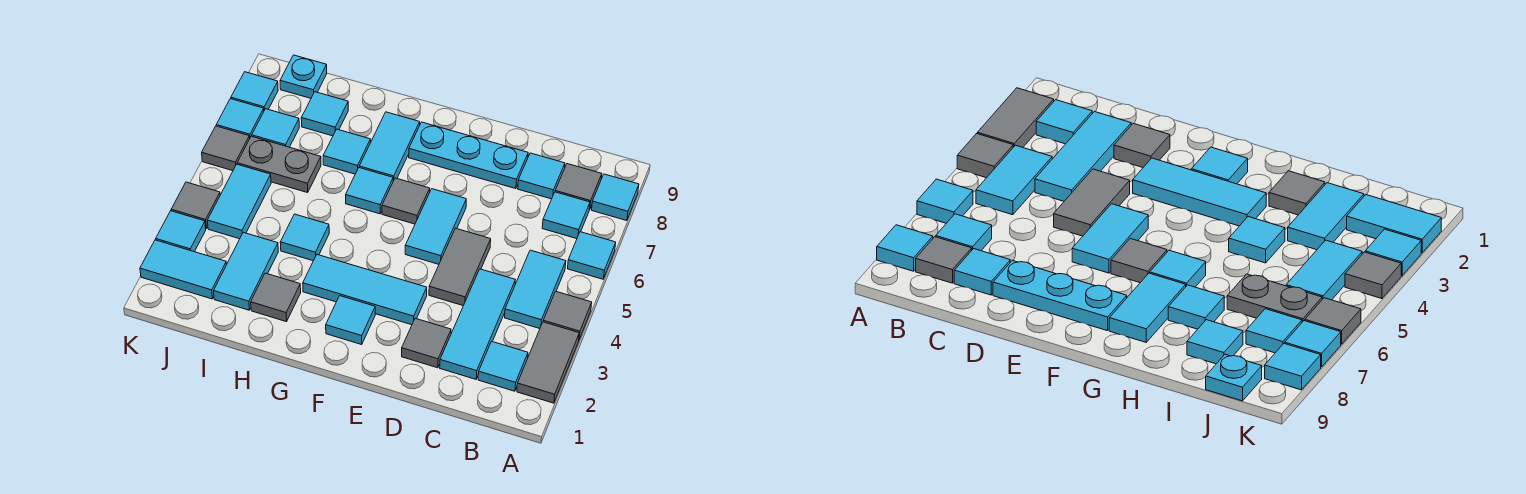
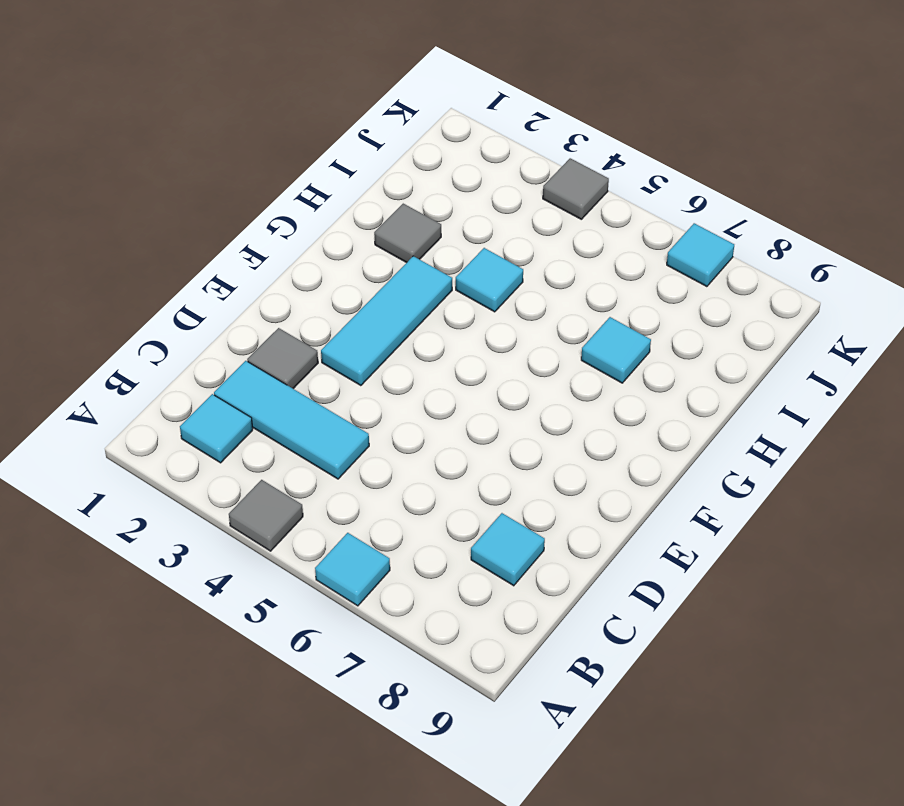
none -> grey 1x2 tile [517,322,579,403]
none -> cyan 1x1 tile [592,174,639,221]
none -> cyan 1x2 tile [505,250,566,329]
none -> cyan 1x1 tile [542,192,590,239]

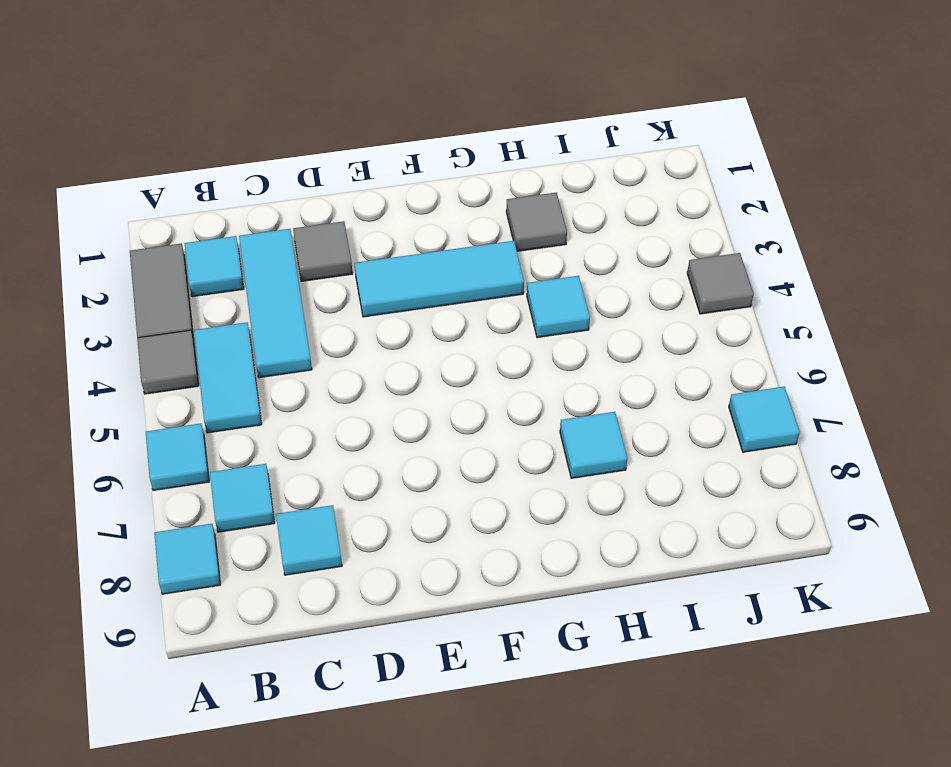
none -> grey 1x1 tile [555,164,602,210]
none -> grey 1x2 tile [429,228,491,306]
none -> cyan 1x3 plate [409,122,528,189]
none -> cyan 1x2 tile [405,189,466,264]

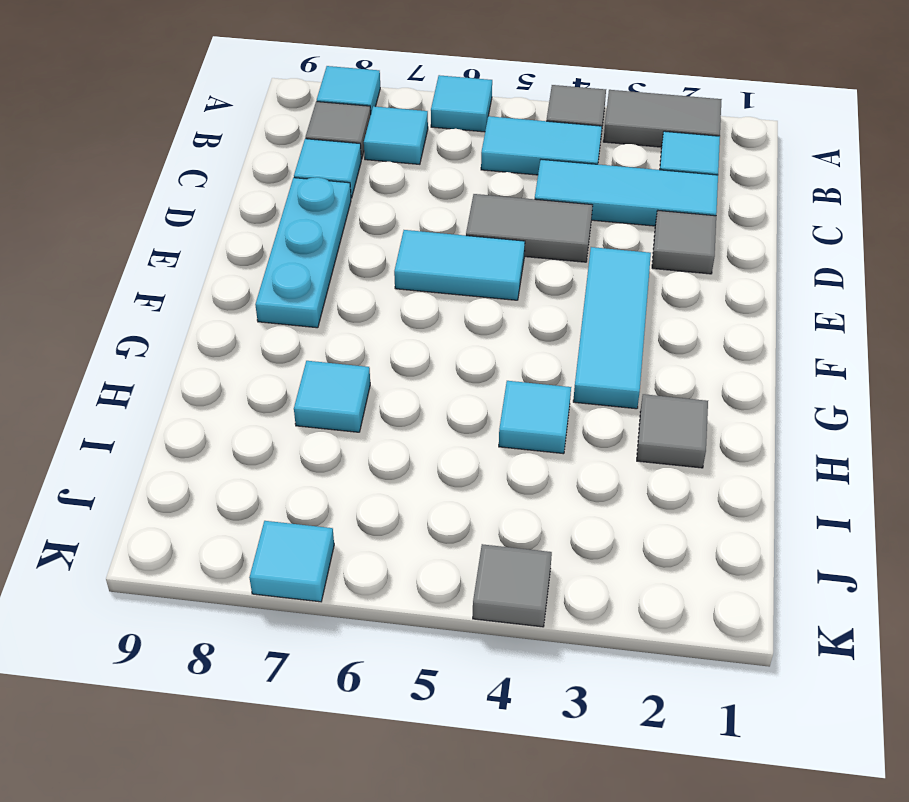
none -> cyan 1x1 tile [326,296,375,345]
none -> grey 1x1 tile [382,178,430,224]
none -> cyan 1x1 tile [346,168,393,214]
none -> cyan 1x2 tile [359,112,420,181]

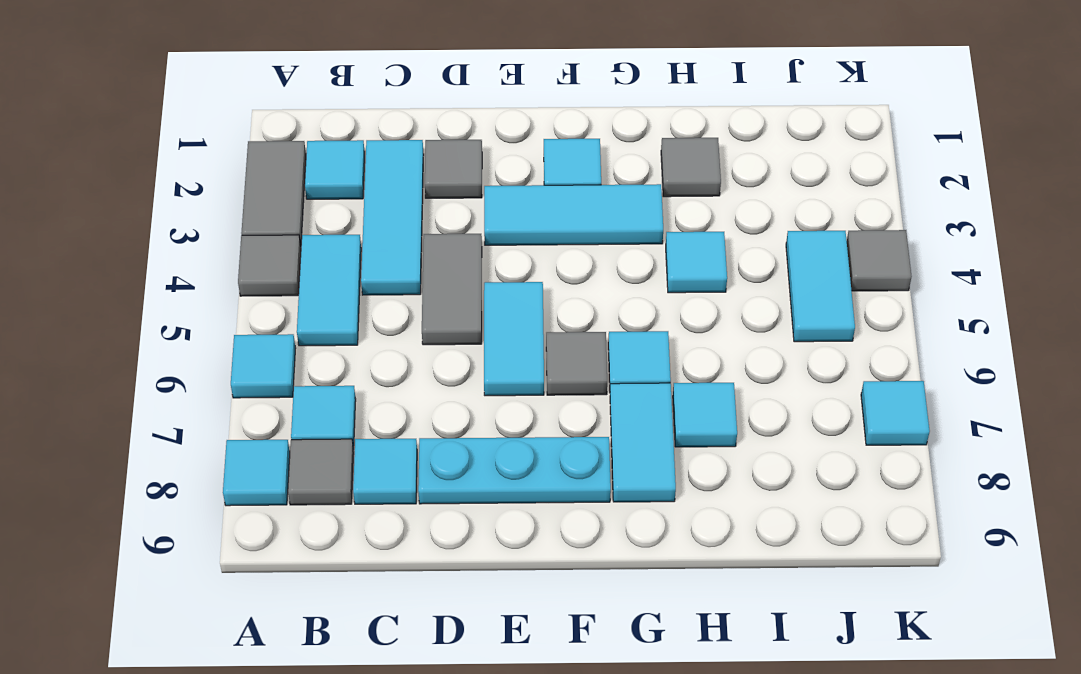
none -> cyan 1x2 tile [214,232,278,310]
none -> grey 1x2 plate [237,136,321,193]
none -> cyan 1x1 tile [301,92,348,136]
none -> cyan 1x2 tile [140,240,227,299]

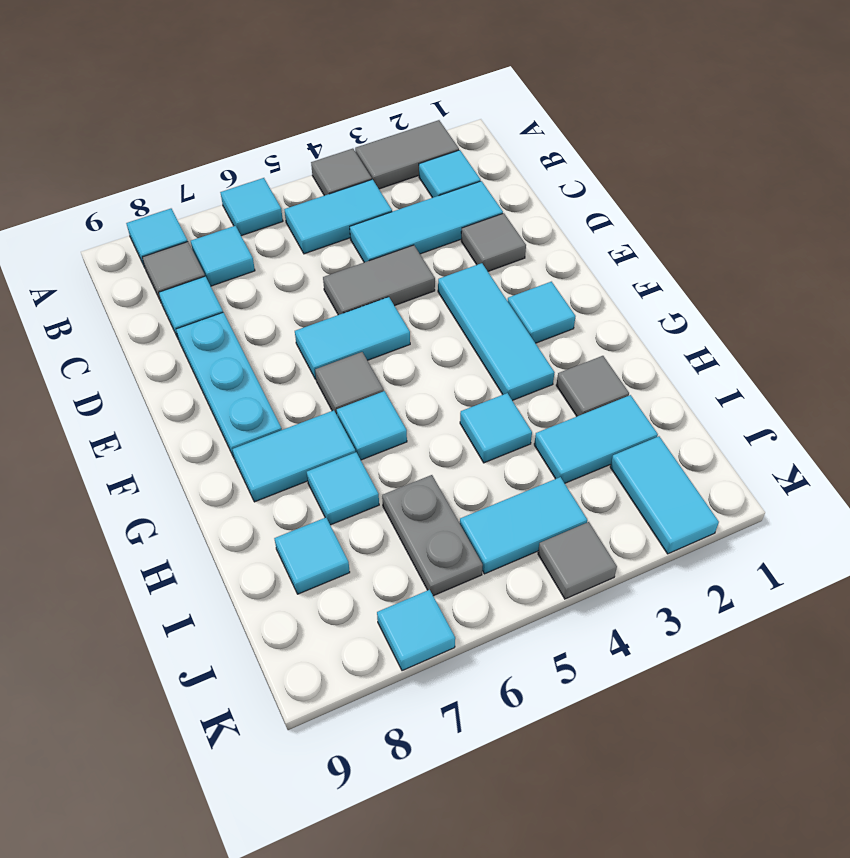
none -> cyan 1x1 tile [252,109,299,147]
none -> cyan 1x1 plate [280,55,327,98]
none -> cyan 1x1 tile [156,211,206,252]
none -> grey 1x1 tile [202,126,250,171]

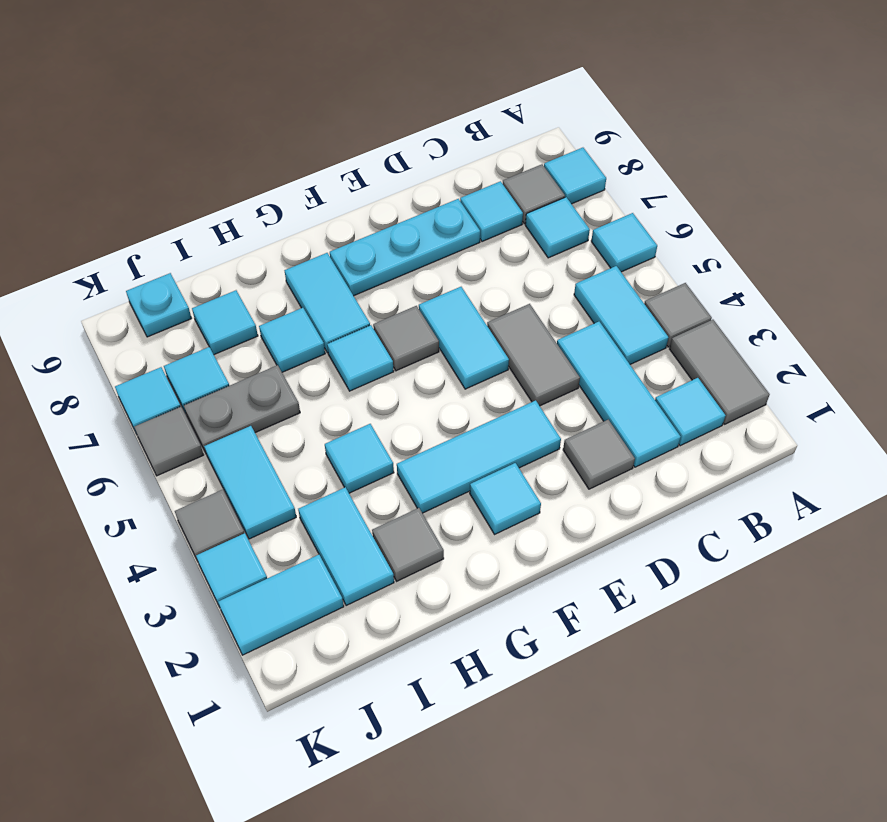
none -> cyan 1x1 tile [231,72,278,110]

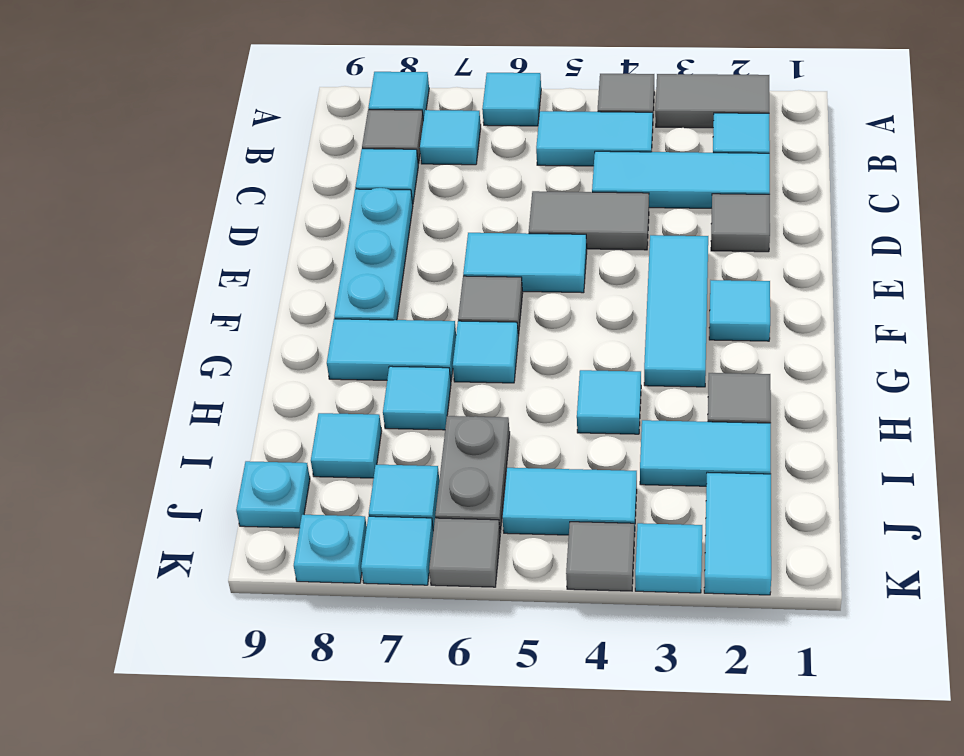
cyan 1x1 plate [294,515,367,583] -> cyan 1x1 tile [231,72,278,110]

